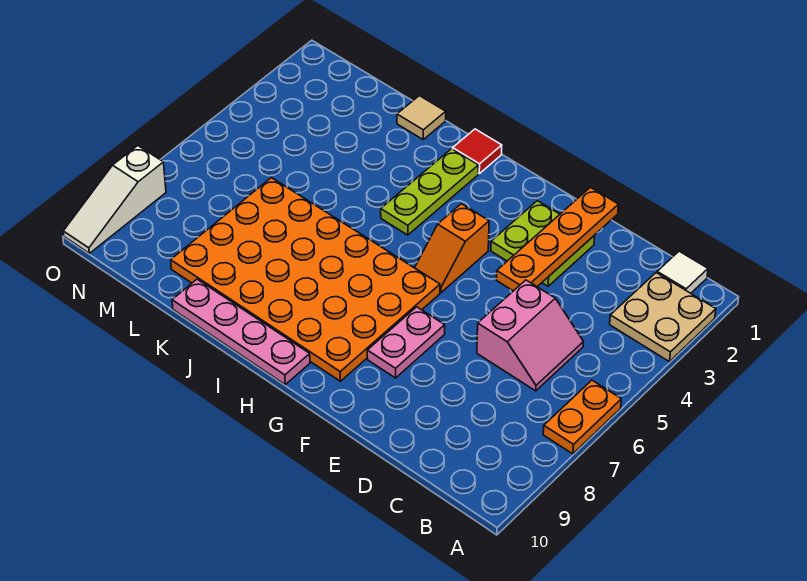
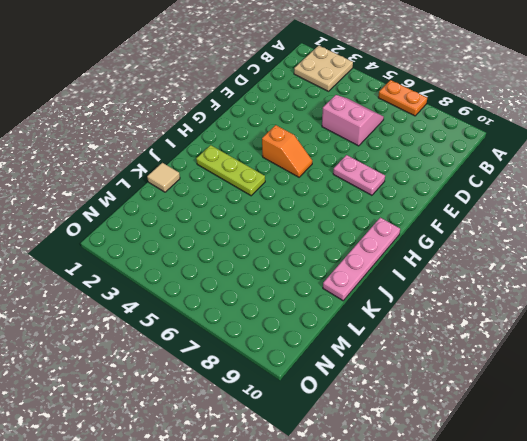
none -> white 1x1 tile [657,251,708,293]
none -> lime 2x2 plate [491,201,595,286]
none -> orange 4x6 plate [171,178,440,381]

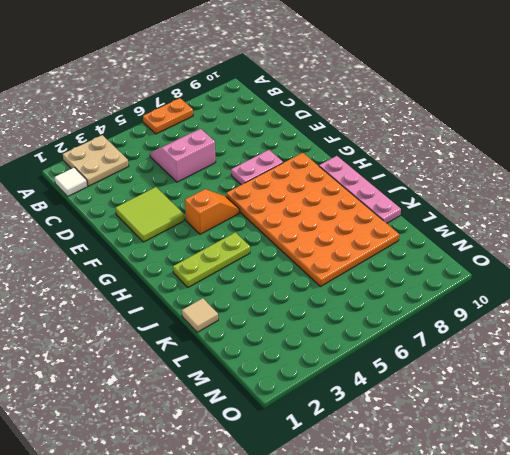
lime 2x2 tile [115,187,184,242] -> lime 2x2 plate [491,201,595,286]
none -> red 1x1 tile [453,129,502,173]
none -> white 1x3 slope [63,146,166,253]
none -> orange 1x4 plate [496,187,619,291]

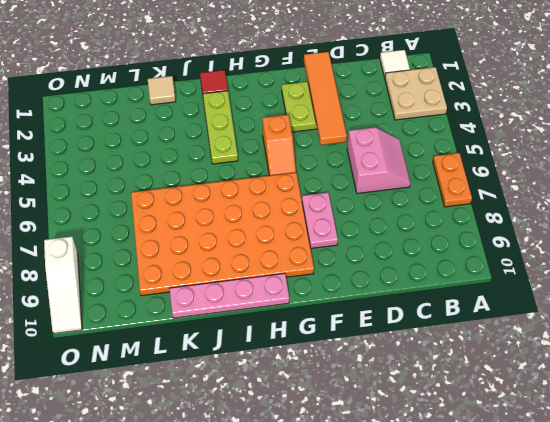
orange 1x4 tile [304,52,347,145] -> orange 1x4 plate [496,187,619,291]

